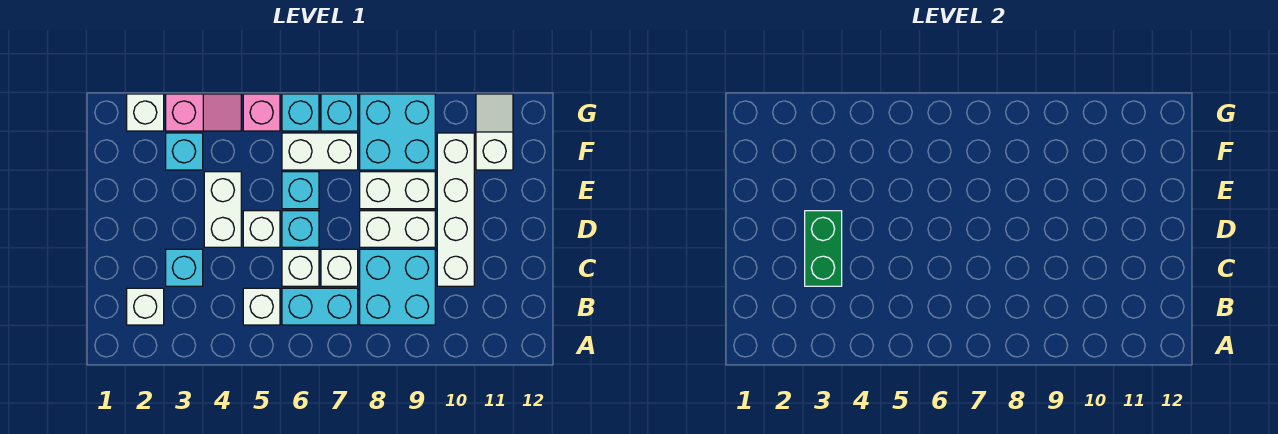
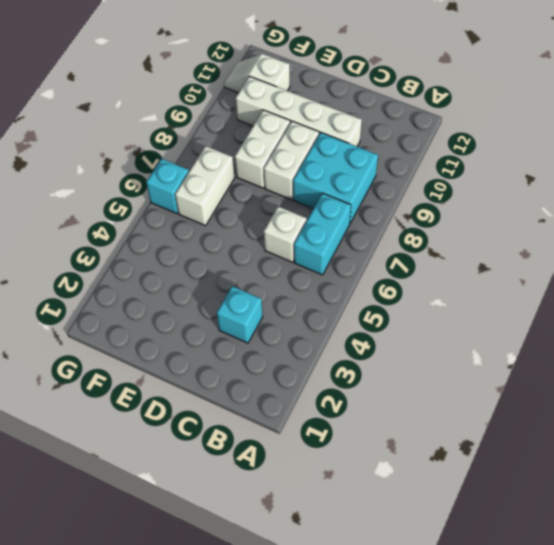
none -> white 1x1 brick [127,288,164,325]
none -> white 1x1 brick [243,288,280,325]
none -> white 1x1 brick [321,249,358,286]

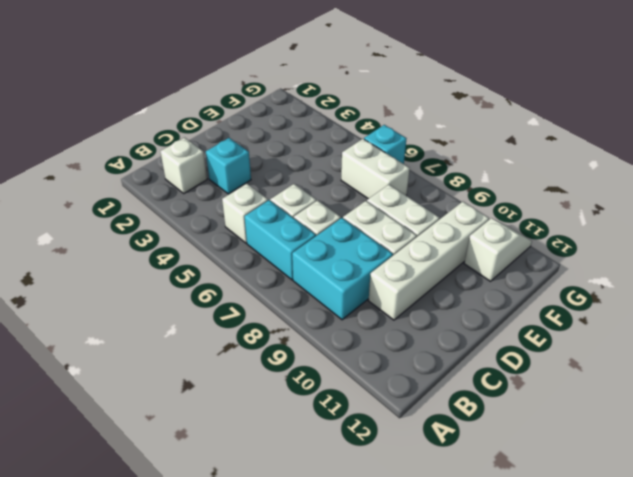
none -> white 1x2 brick [204,172,241,247]
none -> white 1x1 brick [243,211,280,247]
none -> cyan 1x1 brick [282,211,319,247]

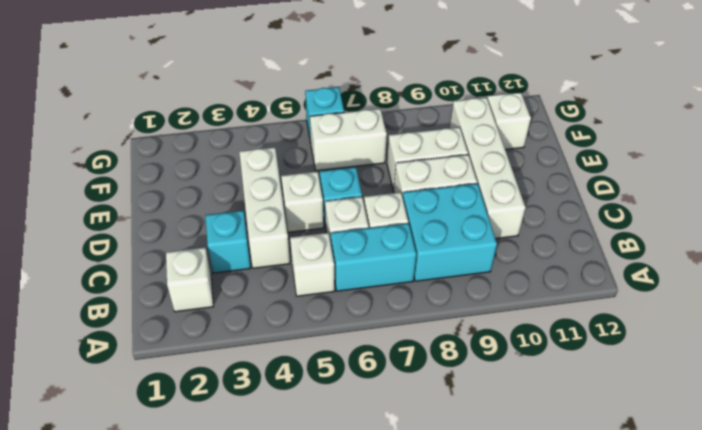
white 1x3 brick [239,147,290,268] -> white 1x2 brick [204,172,241,247]
none -> cyan 1x1 brick [282,172,319,209]
none -> cyan 1x1 brick [166,133,203,170]
none -> cyan 2x2 brick [360,94,435,170]

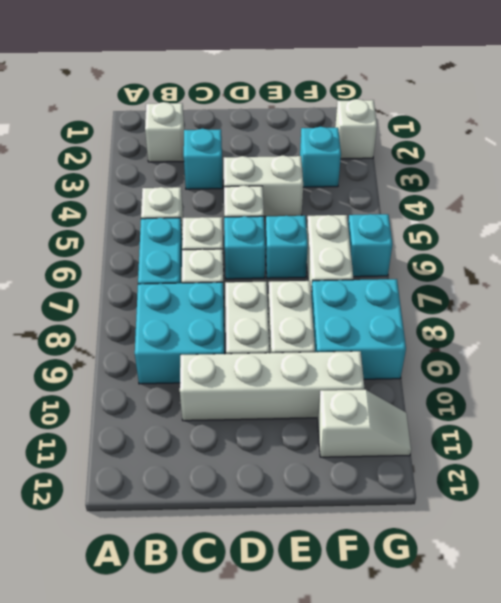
none -> pink 1x2 slope [166,94,241,131]
none -> pink 1x1 brick [243,94,280,131]
none -> cyan 1x1 brick [321,94,358,131]

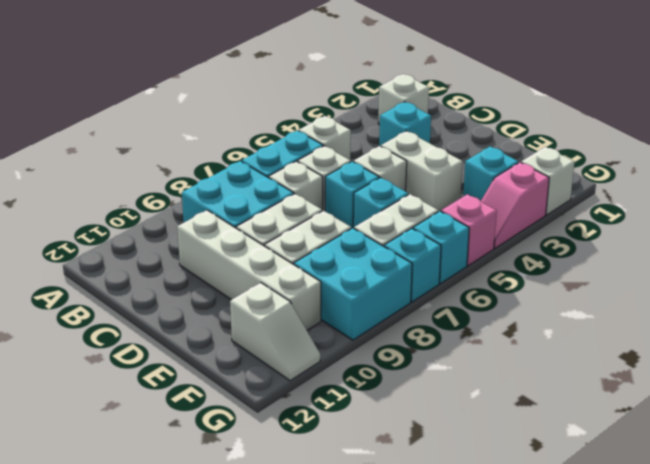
none -> green 1x2 brick [805,211,842,286]

